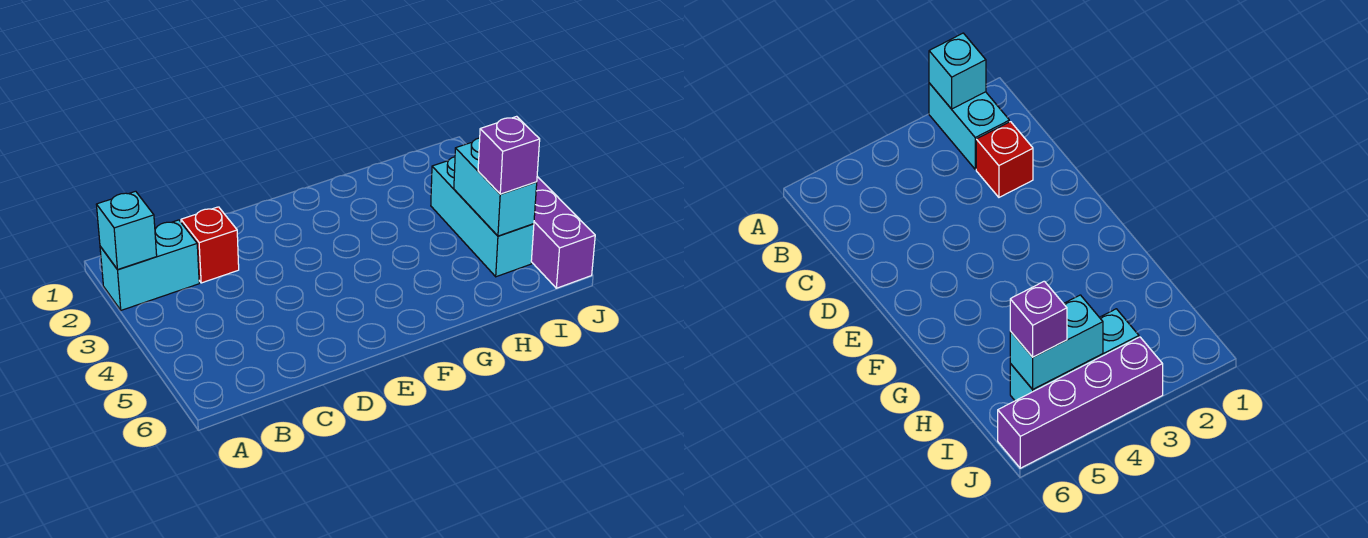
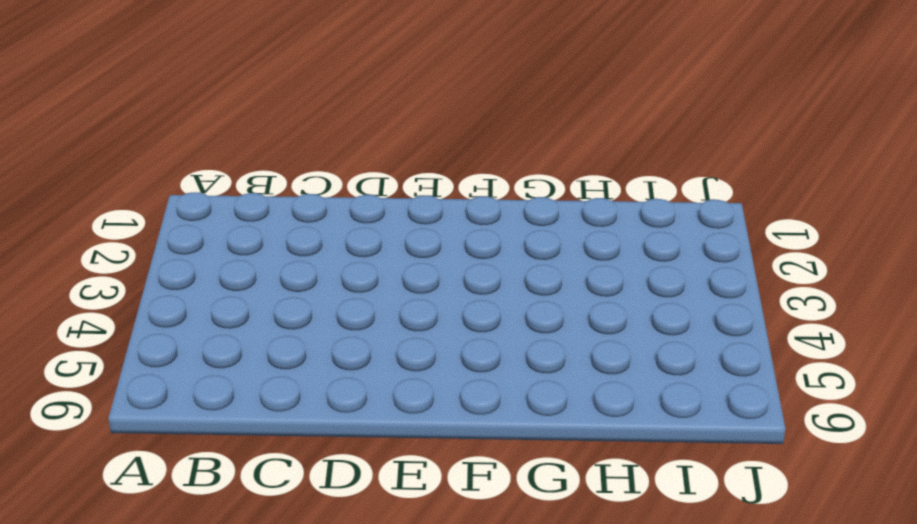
none -> cyan 1x2 brick [100,220,199,310]
none -> red 1x1 brick [181,207,239,283]

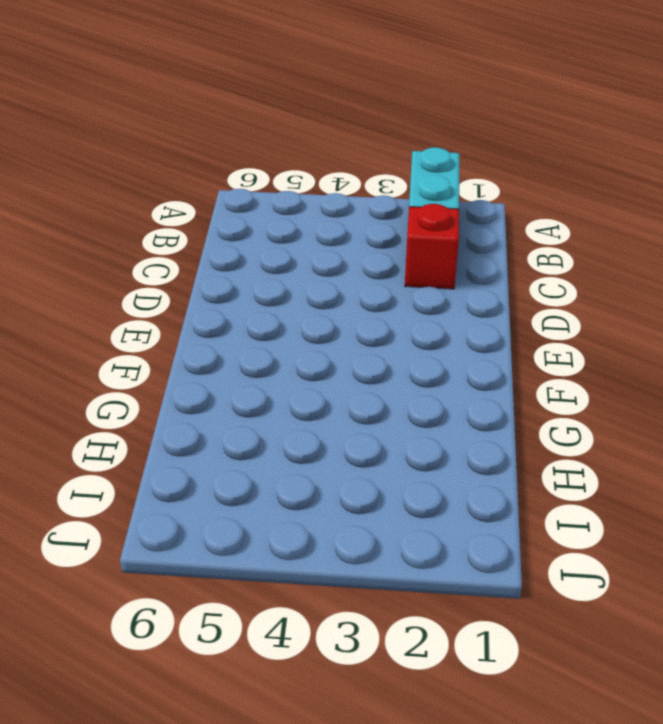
none -> cyan 1x3 brick [431,157,534,277]
none -> purple 1x4 brick [531,176,595,288]

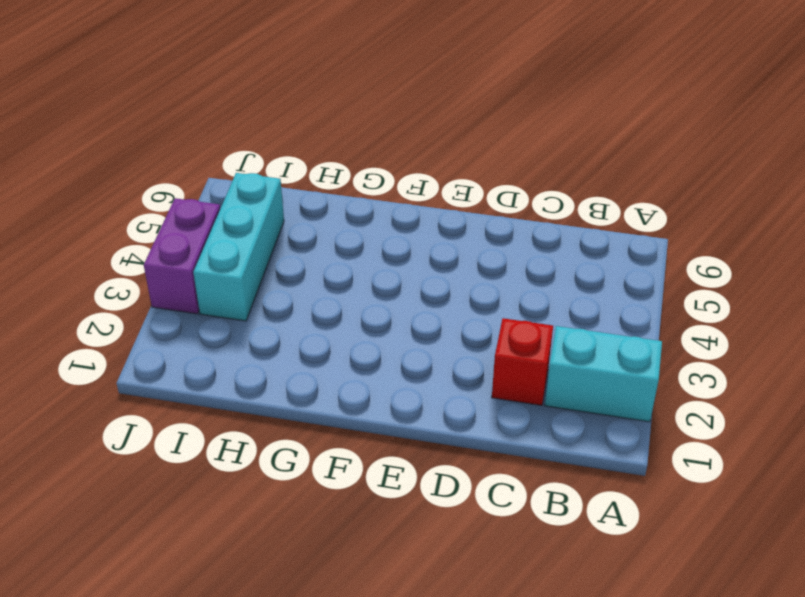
purple 1x2 brick [144,198,220,314] -> purple 1x4 brick [531,176,595,288]
none -> cyan 1x1 brick [96,191,157,270]
none -> cyan 1x2 brick [454,138,537,236]

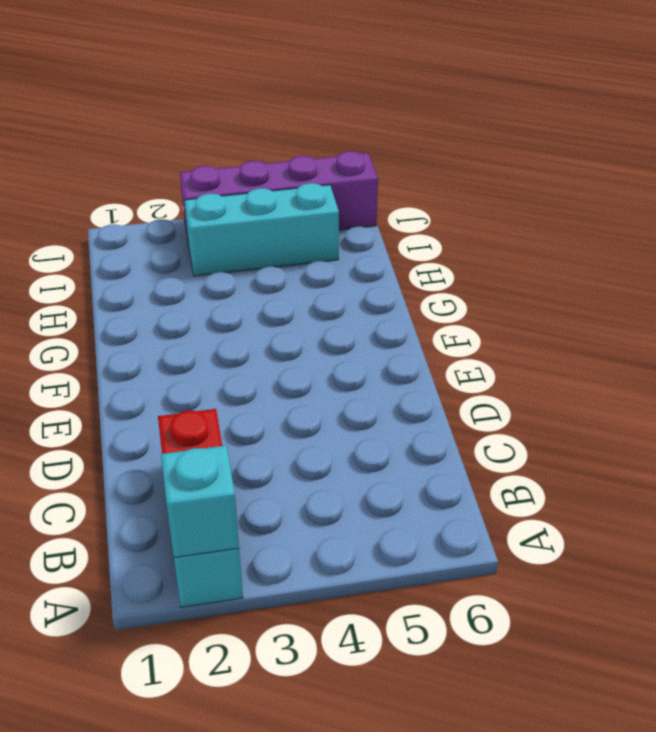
none -> cyan 1x2 brick [454,138,537,236]
none -> purple 1x1 brick [478,116,540,194]

